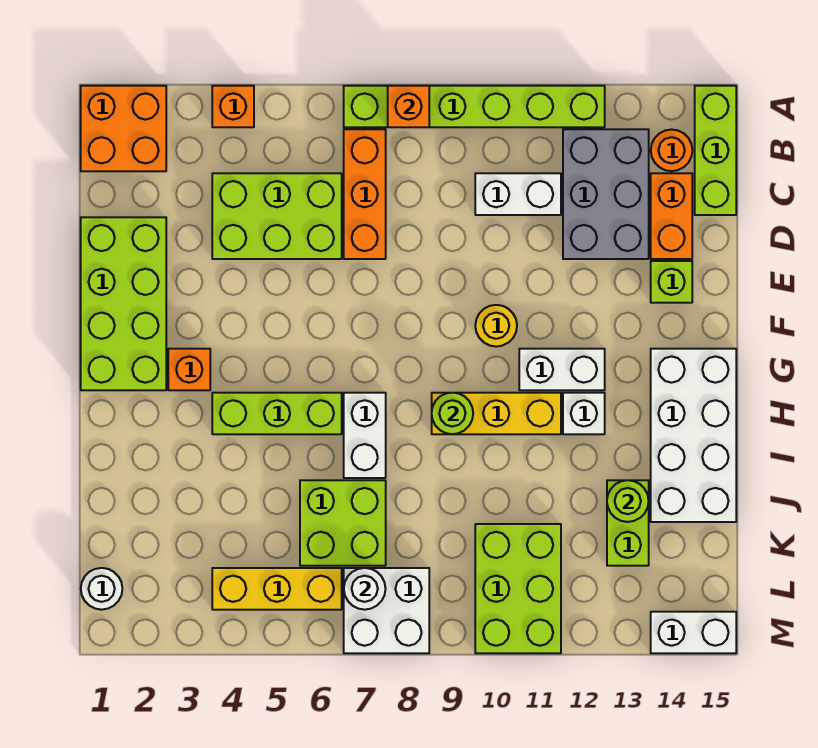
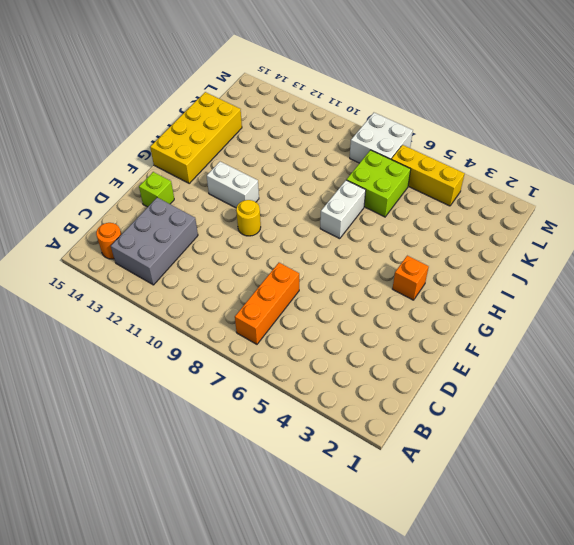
yellow 2x4 brick [150,92,242,183] -> white 2x4 brick [651,349,736,522]
none -> orange 2x2 brick [81,86,166,171]
none -> orange 1x1 brick [212,86,254,127]
none -> lime 1x6 brick [344,86,605,127]
none -> lime 1x3 brick [695,86,736,215]

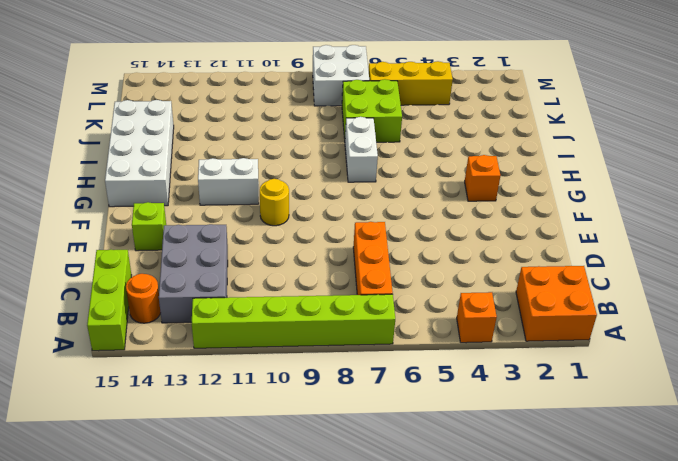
none -> lime 2x3 brick [212,173,342,259]
none -> white 1x2 brick [475,173,561,215]
none -> orange 1x2 brick [651,173,692,259]
none -> lime 2x4 brick [81,217,166,390]

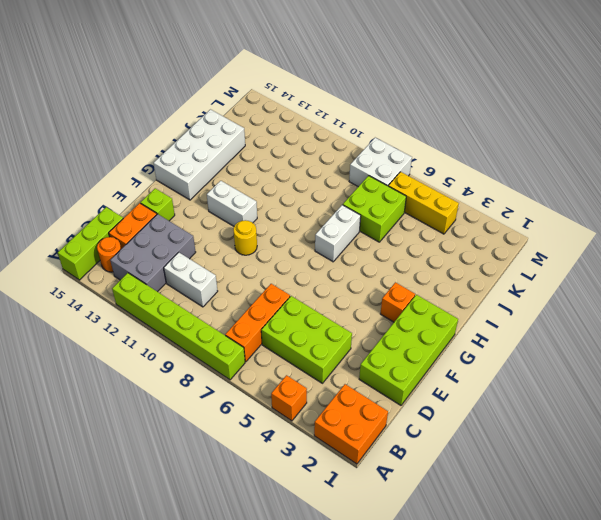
none -> lime 1x3 brick [212,393,342,434]
none -> yellow 1x3 brick [432,393,561,434]
none -> white 1x1 brick [563,393,605,434]
none -> lime 1x2 brick [607,480,649,566]

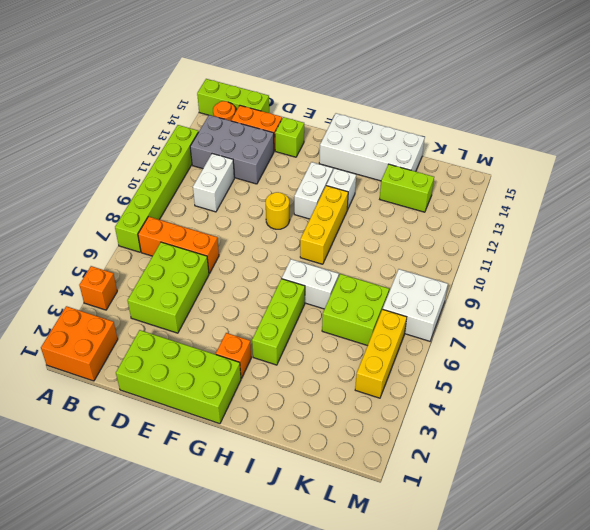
none -> lime 2x3 brick [475,524,561,653]
none -> white 1x1 round brick [81,568,122,610]
none -> white 1x2 brick [651,612,736,653]
none -> orange 1x1 brick [388,86,429,127]

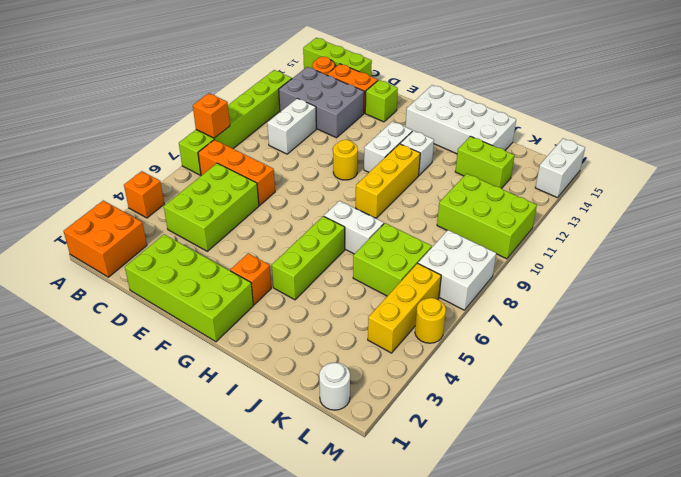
yellow 1x1 round brick [415,298,446,343] -> none
none -> lime 1x1 round brick [432,393,473,434]
none -> lime 1x1 round brick [607,480,649,522]
none -> white 1x1 round brick [344,568,386,610]

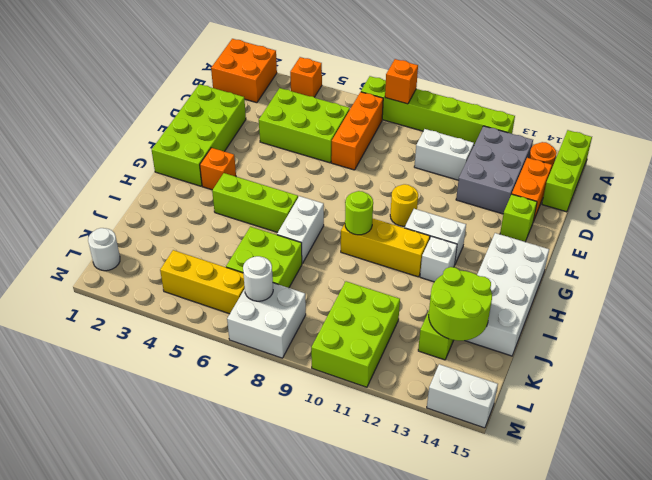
lime 2x2 round brick [429,267,492,341] -> lime 1x1 round brick [607,480,649,522]

